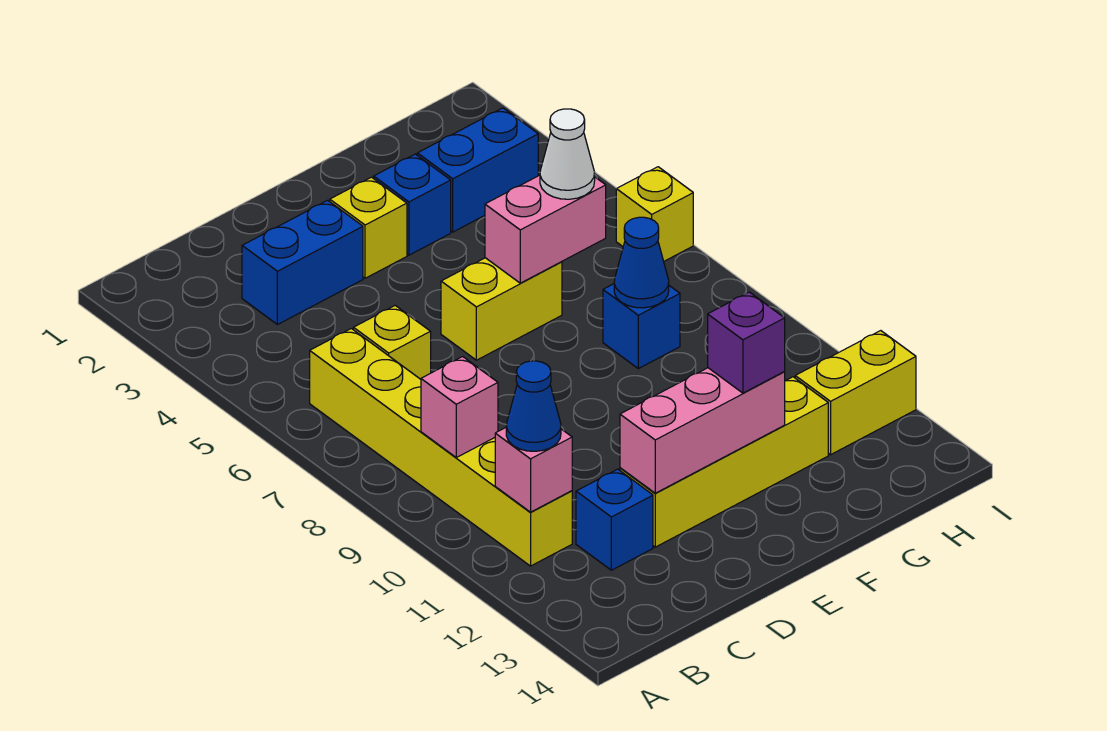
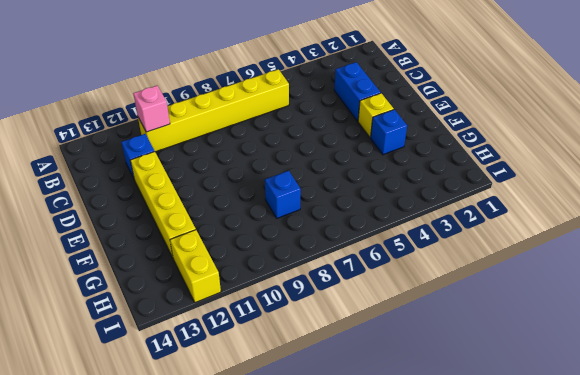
none -> yellow 1x1 brick [353,306,431,379]
none -> yellow 1x2 brick [441,258,562,360]
none -> blue 1x2 brick [417,108,538,232]

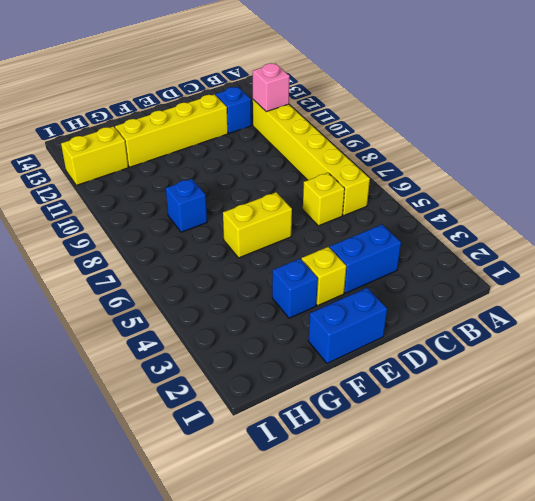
blue 1x2 brick [308,288,387,363] -> blue 1x2 brick moved to [417,108,538,232]
none -> yellow 1x1 brick [616,167,693,261]
none -> pink 1x1 brick [421,357,498,457]
none -> pink 1x3 brick [620,368,785,493]

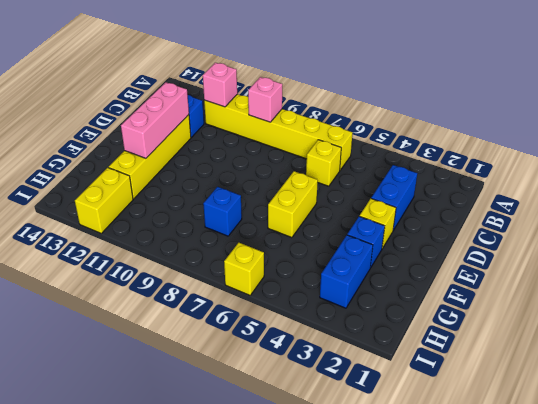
none -> pink 1x2 brick [485,175,606,283]
none -> blue 1x1 cone [614,217,669,308]
none -> blue 1x1 cone [506,361,561,451]

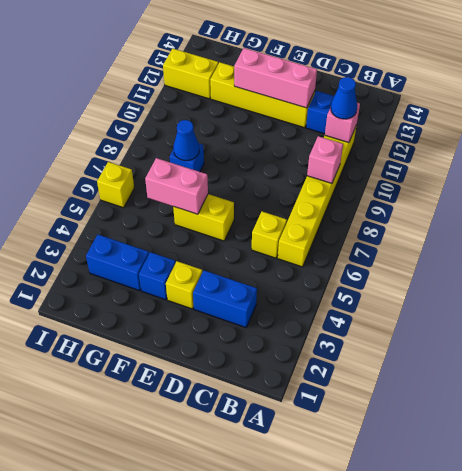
none -> purple 1x1 brick [708,292,785,393]
none -> white 1x1 cone [540,109,595,199]

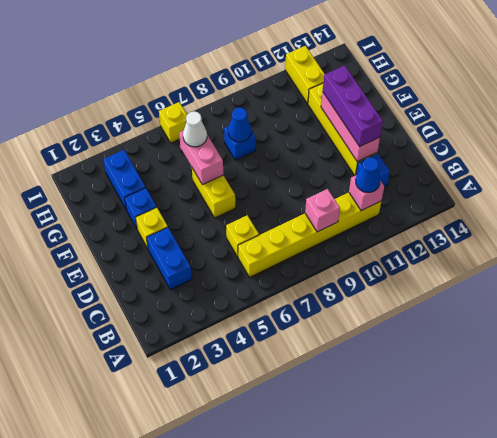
purple 1x3 brick [323,66,383,147] -> purple 1x1 brick [708,292,785,393]

